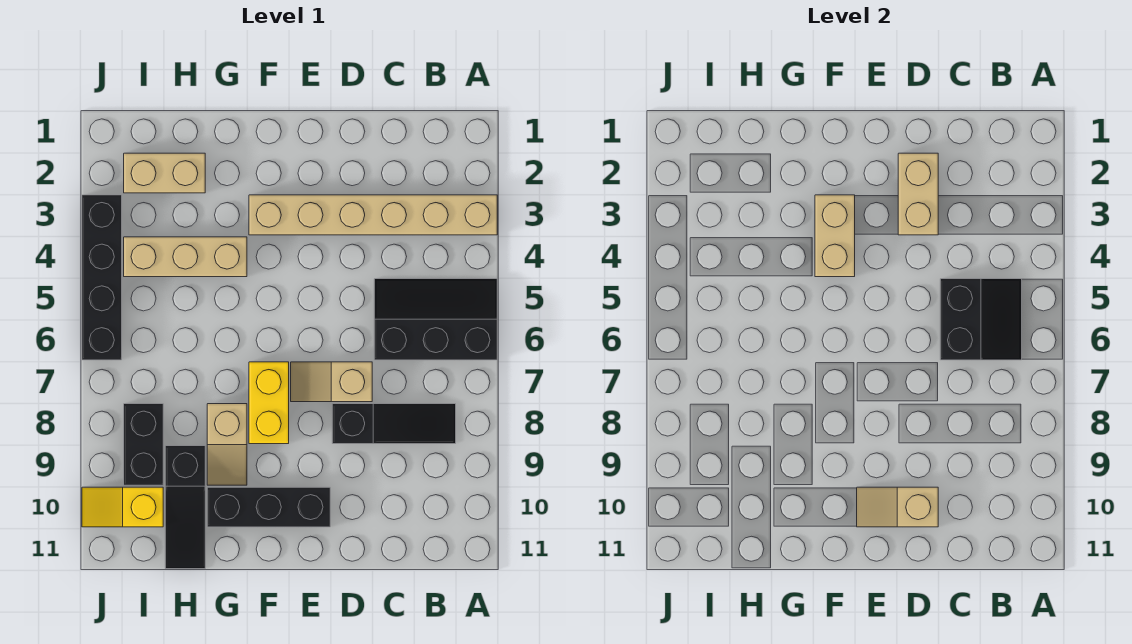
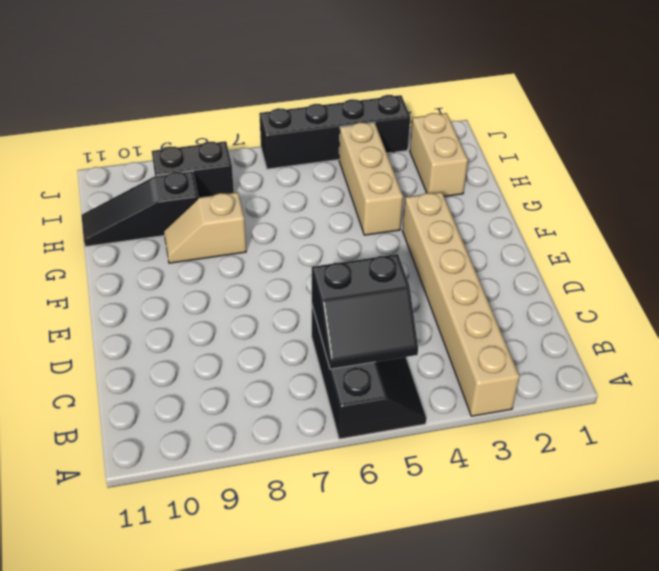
none -> black 1x3 slope [332,404,456,444]
none -> tan 1x2 slope [291,362,372,402]
none -> black 1x3 brick [207,487,330,527]

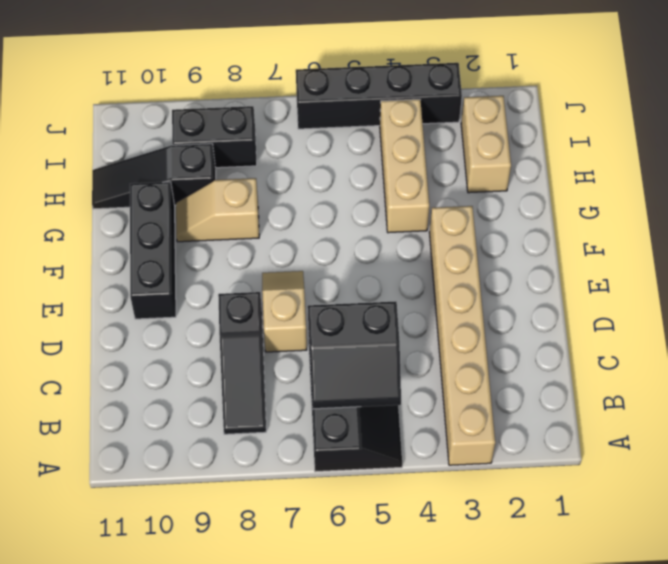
none -> yellow 1x2 brick [249,362,289,444]
none -> yellow 1x2 slope [82,487,163,527]
none -> tan 1x2 brick [898,153,938,235]

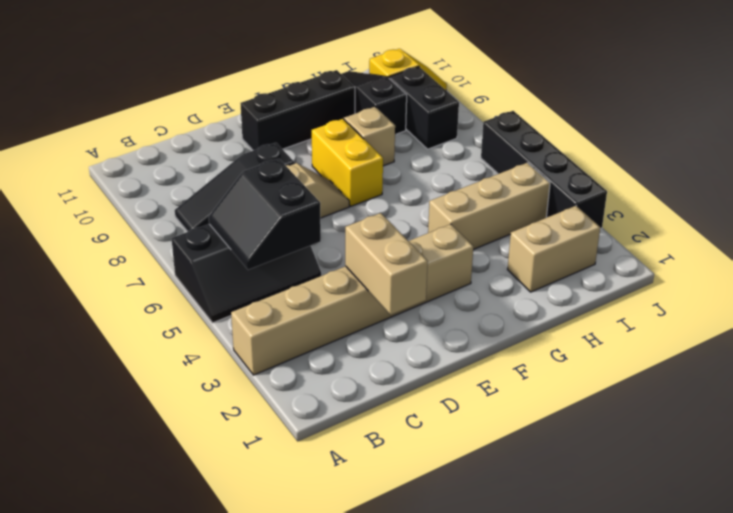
none -> tan 1x2 slope [857,487,938,527]
none -> tan 1x2 brick [815,195,855,277]

